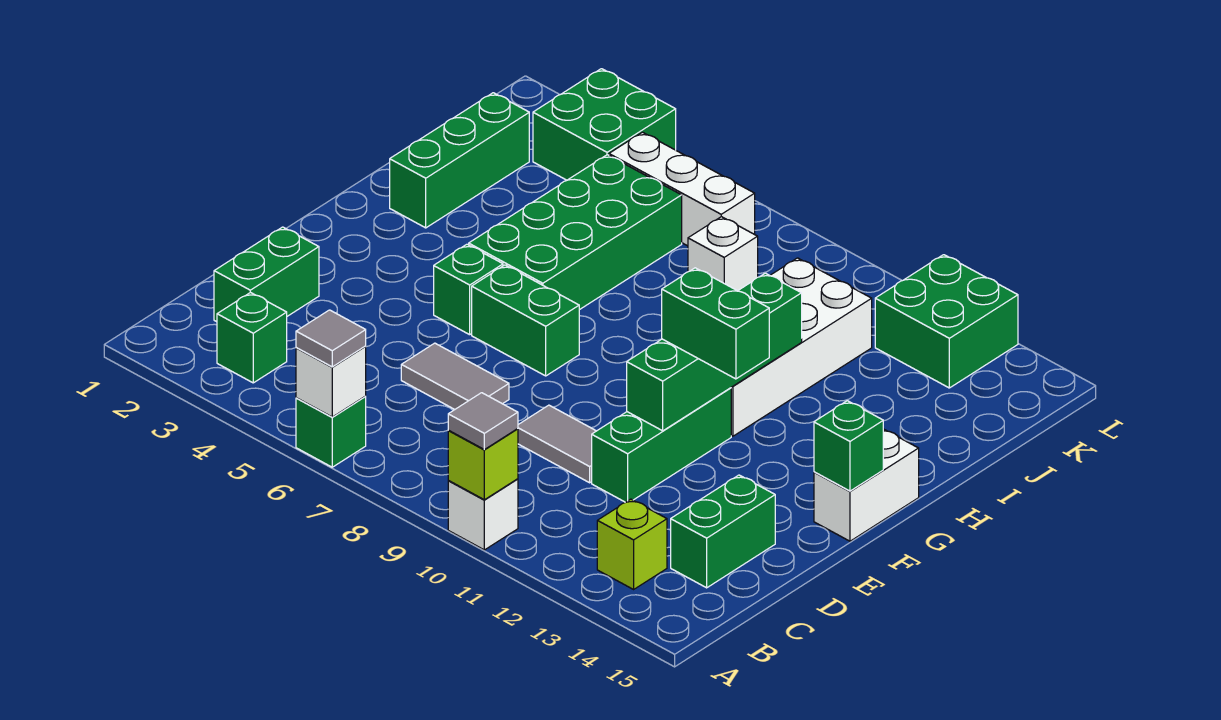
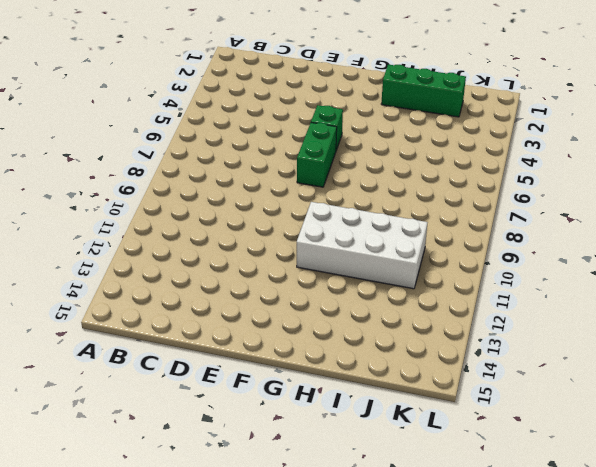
none -> green 1x1 brick [296,397,366,467]
none -> white 1x1 brick [448,479,518,550]
none -> green 1x1 brick [217,292,287,383]

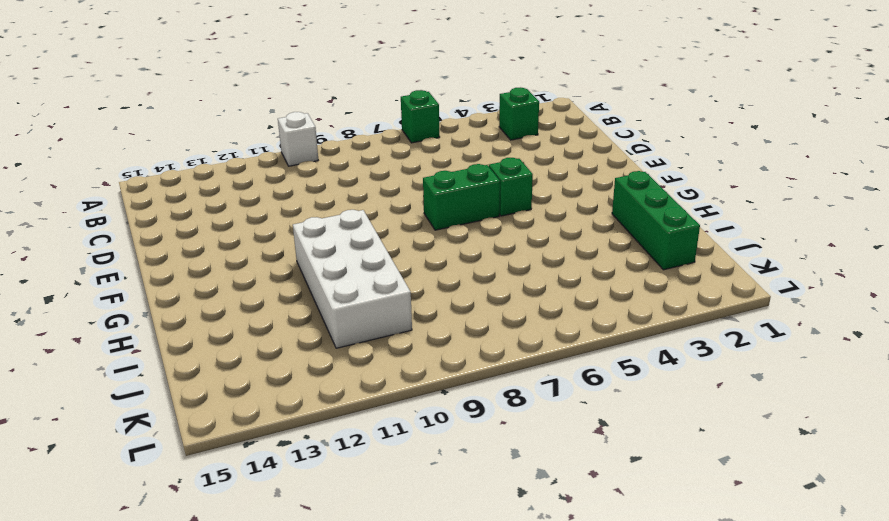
none -> lime 1x1 brick [597,499,667,589]
none -> green 1x2 brick [214,227,319,322]
none -> green 1x2 brick [671,475,775,588]

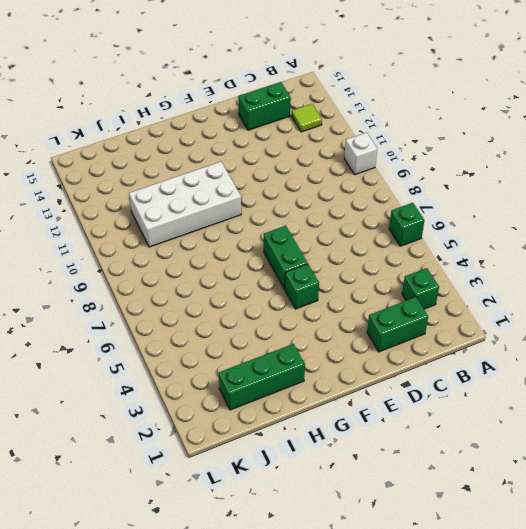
lime 1x1 tile [292,104,322,132] -> lime 1x1 brick [597,499,667,589]
none -> grey 1x2 tile [401,343,509,409]
none -> grey 1x2 tile [518,405,596,483]
none -> green 1x3 brick [592,388,731,502]

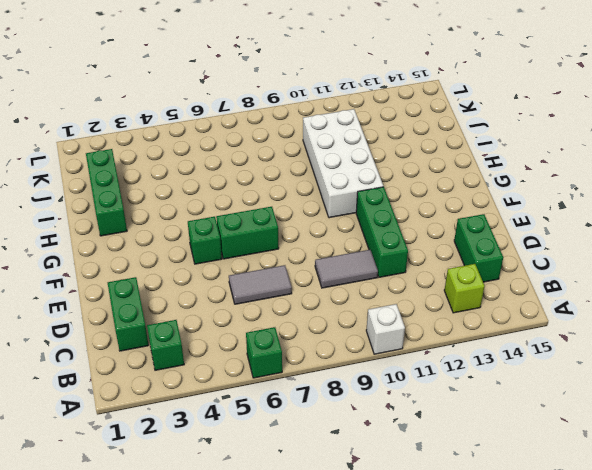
none -> white 1x2 brick [814,429,919,541]
none -> green 2x4 brick [469,155,682,310]
none -> white 1x1 brick [688,217,758,291]

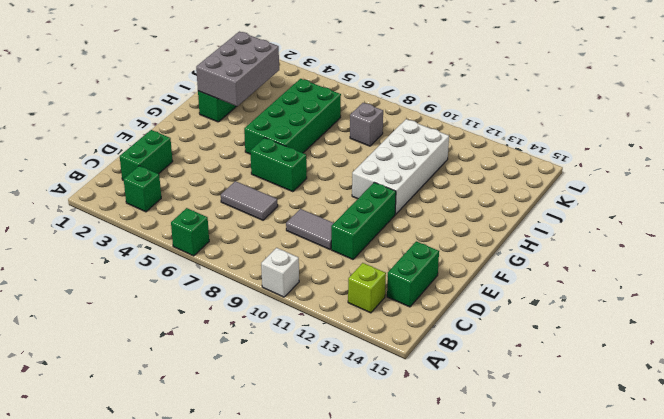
grey 2x3 brick [196,32,279,106] -> none
grey 1x1 brick [350,103,383,146] -> white 1x1 brick [688,217,758,291]
none -> green 1x1 brick [434,244,503,335]
none -> white 1x2 brick [814,429,919,541]
none -> green 2x2 brick [533,69,676,180]

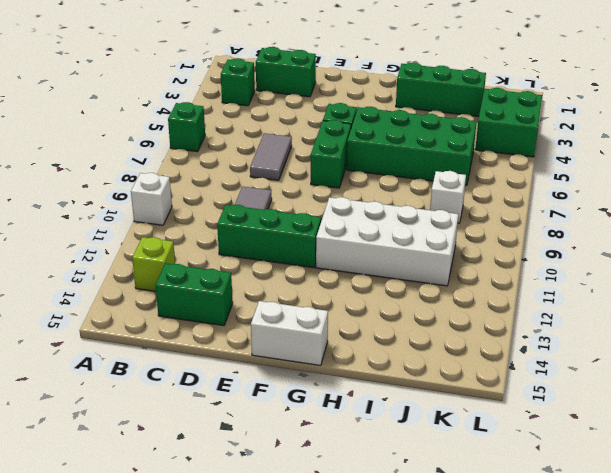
none -> white 1x3 brick [609,132,755,246]
none -> green 2x2 brick [875,255,1018,388]
none -> white 1x1 brick [296,346,366,417]

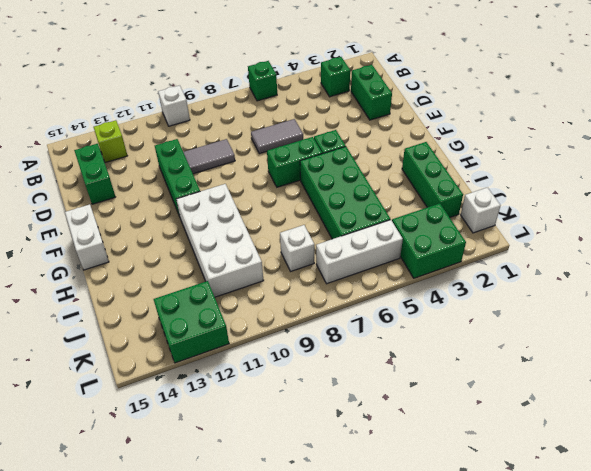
white 1x1 brick [461,187,501,233] -> white 1x1 brick moved to [296,346,366,417]
none -> lime 1x1 brick [448,429,518,500]
none -> green 1x4 brick [627,273,802,431]
none -> green 1x1 brick [814,401,883,491]

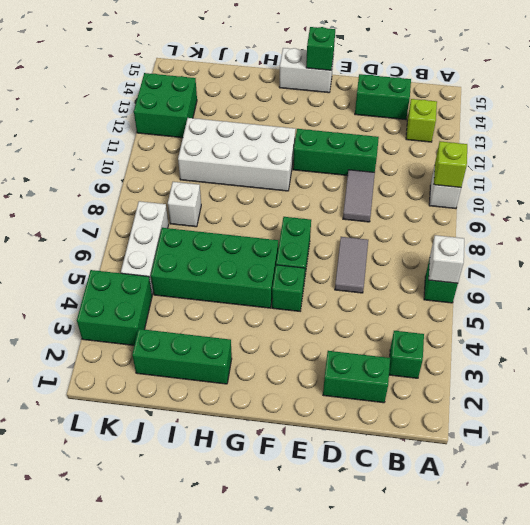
none -> green 1x4 brick [627,273,802,431]
none -> grey 1x1 tile [296,310,366,367]
none -> grey 1x1 tile [448,393,518,449]

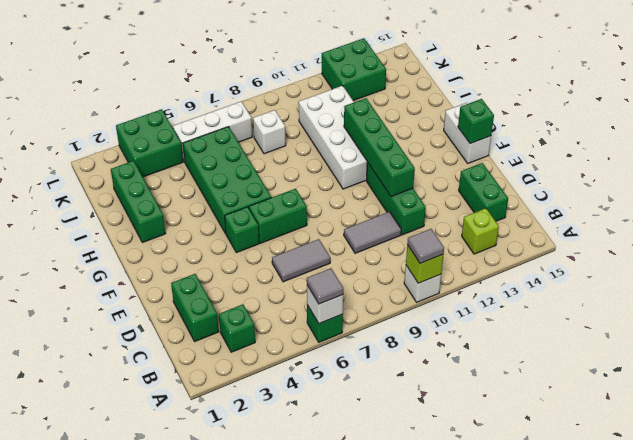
none -> green 1x2 brick [662,268,769,379]

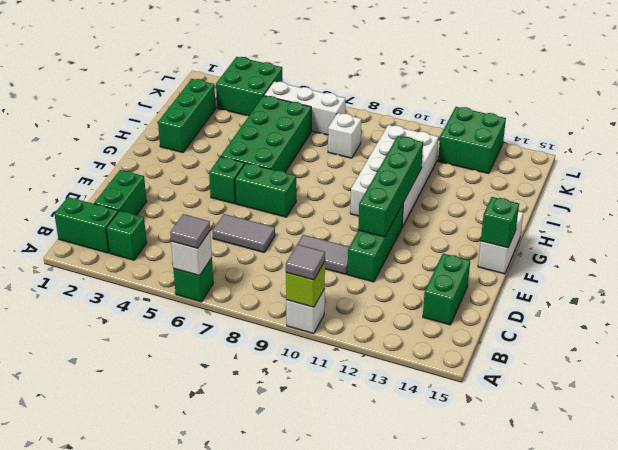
green 1x2 brick [54,197,118,253] -> green 1x2 brick moved to [662,268,769,379]
none -> lime 1x1 brick [597,499,667,589]

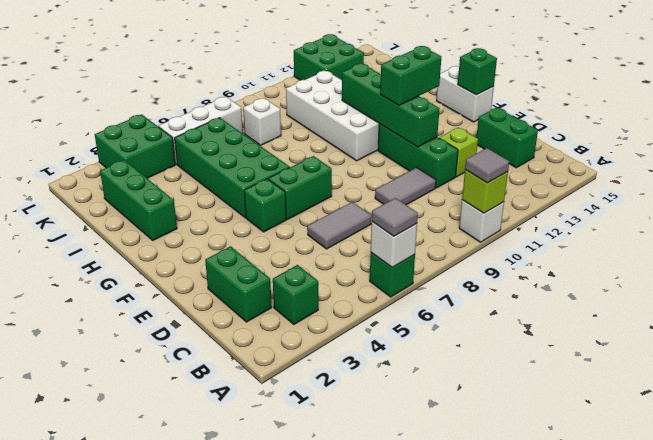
lime 1x1 brick [439,127,478,177] -> lime 1x1 brick moved to [597,499,667,589]

